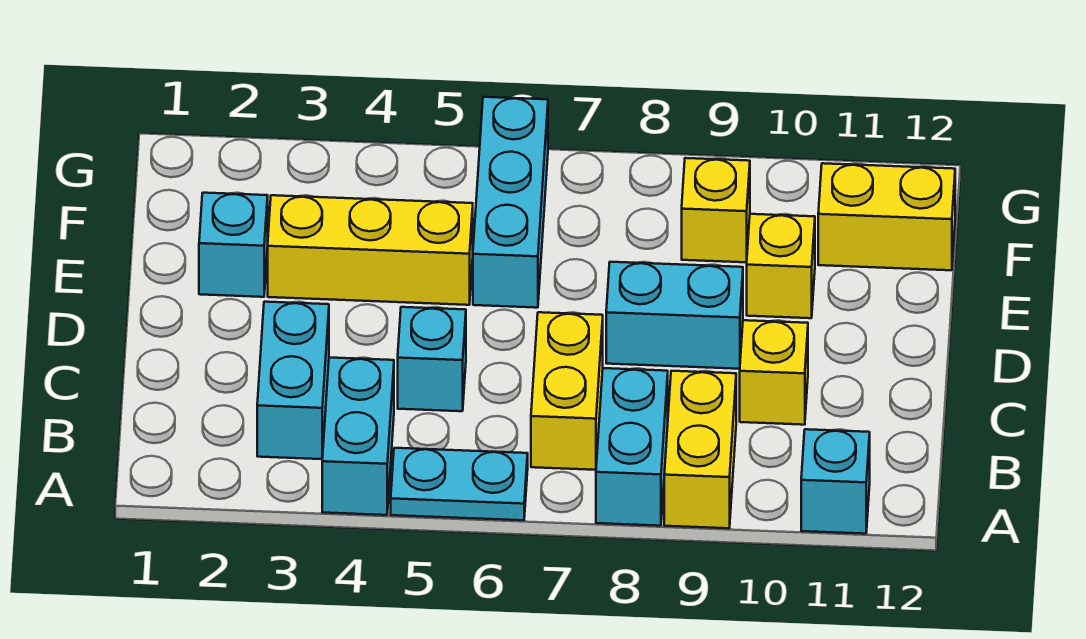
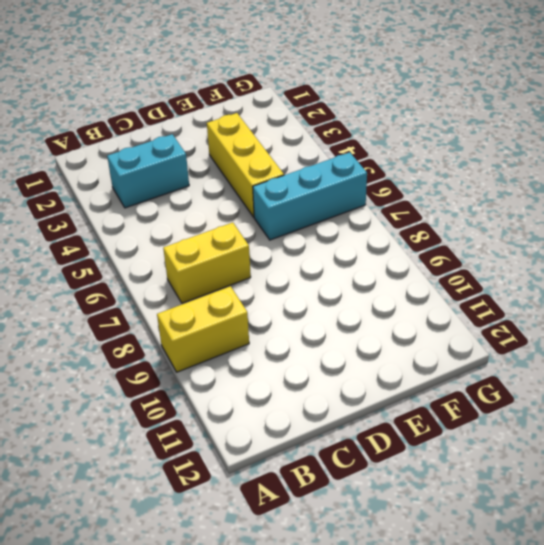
none -> cyan 1x2 brick [322,358,394,515]
none -> cyan 1x2 plate [391,448,528,520]
none -> cyan 1x2 brick [596,368,668,526]

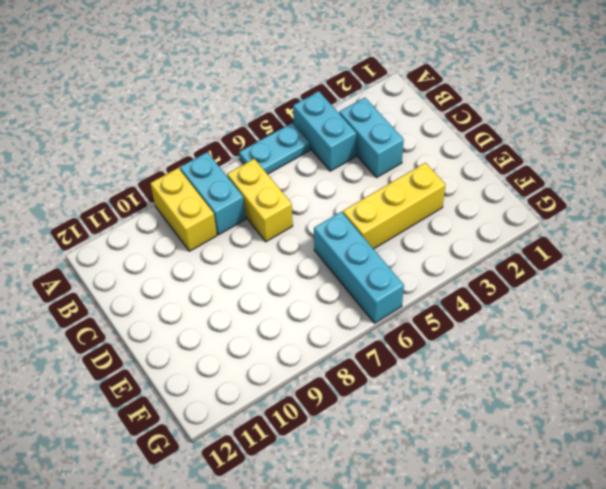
none -> cyan 1x1 brick [801,429,870,534]
none -> cyan 1x1 brick [398,307,466,411]
none -> yellow 1x1 brick [740,320,808,425]

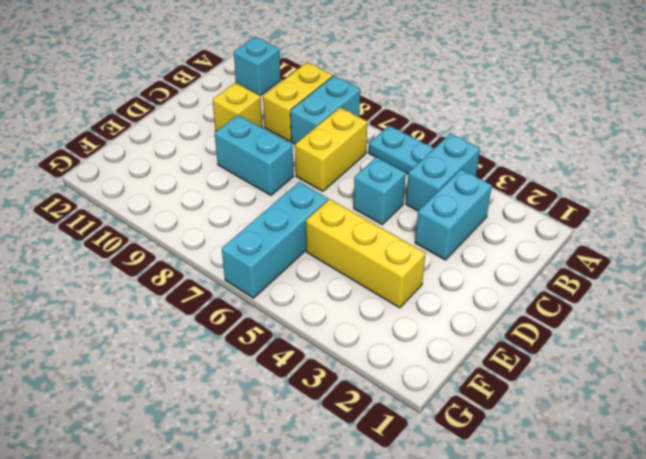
none -> cyan 1x1 brick [199,193,268,297]
none -> yellow 1x1 brick [747,214,815,318]
none -> yellow 1x1 brick [682,158,750,262]

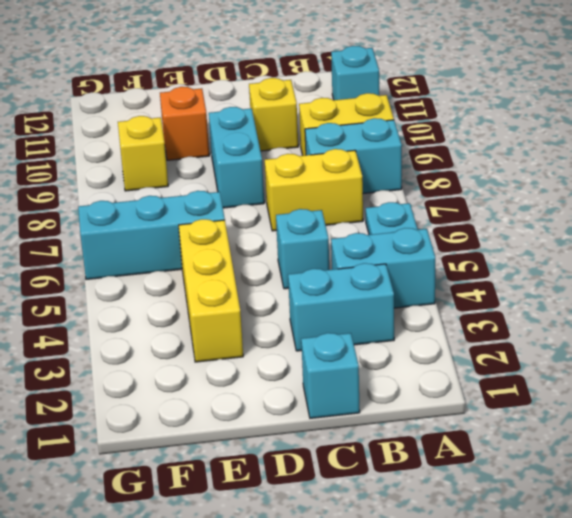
cyan 1x1 brick [301,333,360,418] -> cyan 1x1 brick moved to [199,193,268,297]
orange 1x1 brick [160,87,209,160] -> yellow 1x1 brick [747,214,815,318]
none -> yellow 1x2 brick [818,163,955,270]

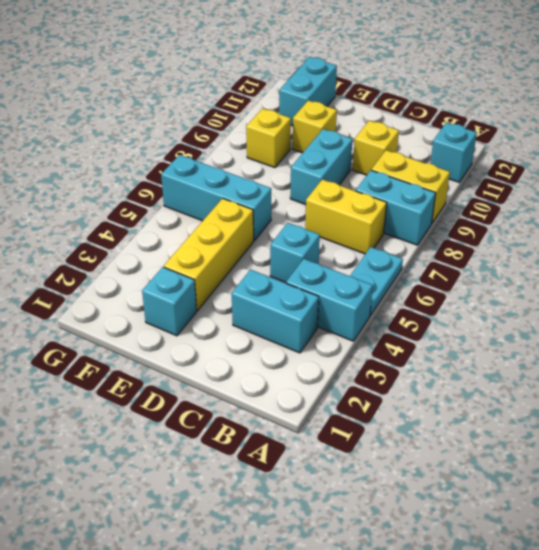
cyan 1x2 brick [279,57,337,126] -> yellow 1x2 brick [818,163,955,270]

